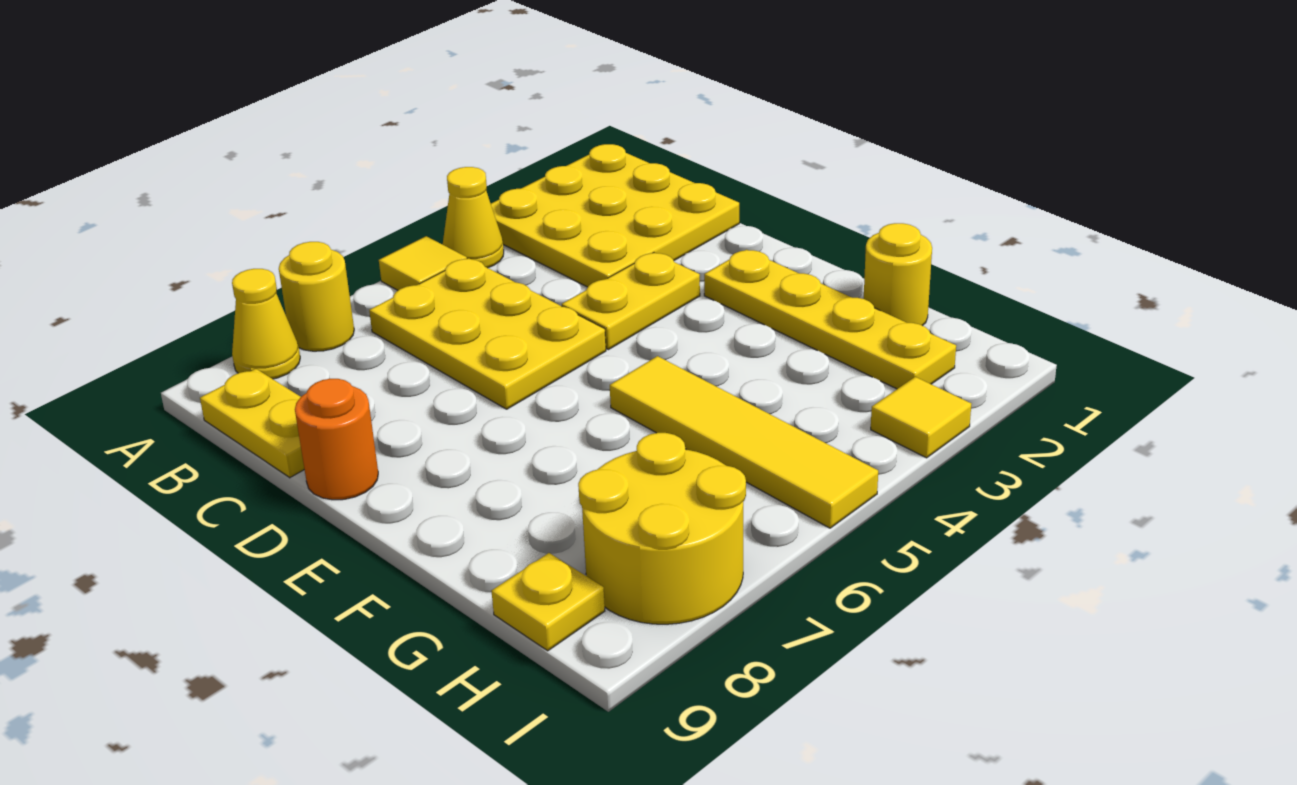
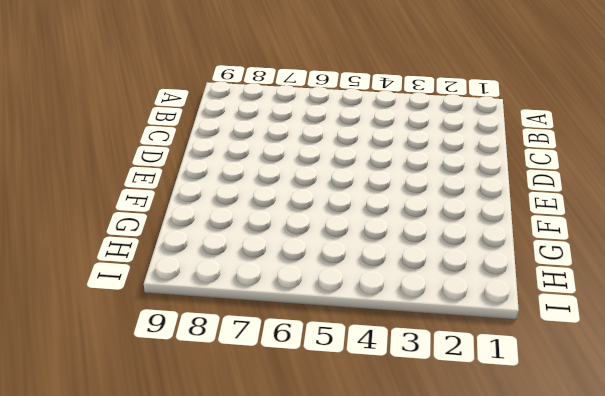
none -> yellow 3x3 plate [491,144,739,287]
none -> yellow 1x1 cone [443,167,504,268]
none -> yellow 1x1 tile [379,236,467,290]

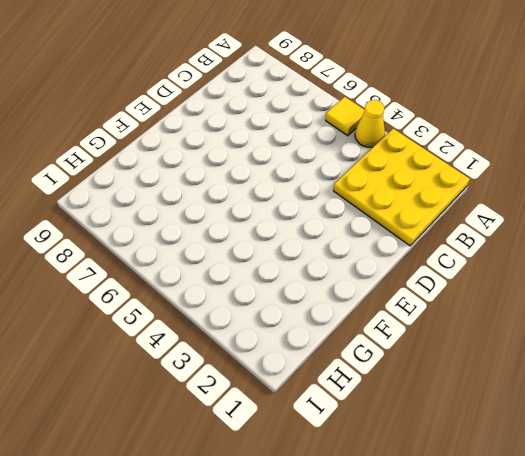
none -> yellow 1x1 round brick [279,242,354,351]
none -> yellow 1x1 cone [232,269,300,379]
none -> yellow 2x3 plate [369,258,606,409]

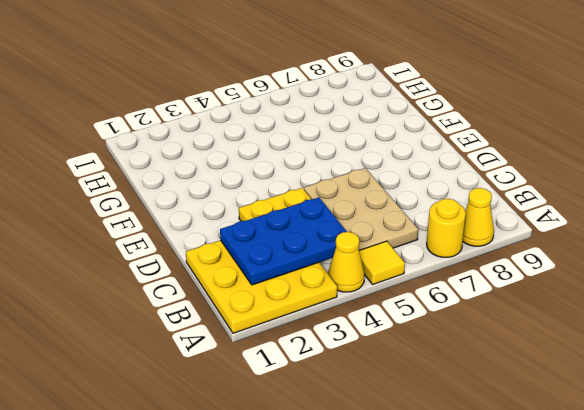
blue 2x3 plate [220,197,347,285] -> none
tan 2x3 plate [304,168,418,250] -> yellow 2x3 plate [369,258,606,409]
none -> yellow 1x2 plate [200,369,304,478]
none -> orange 1x1 round brick [295,379,378,500]
none -> yellow 1x4 plate [704,250,956,389]

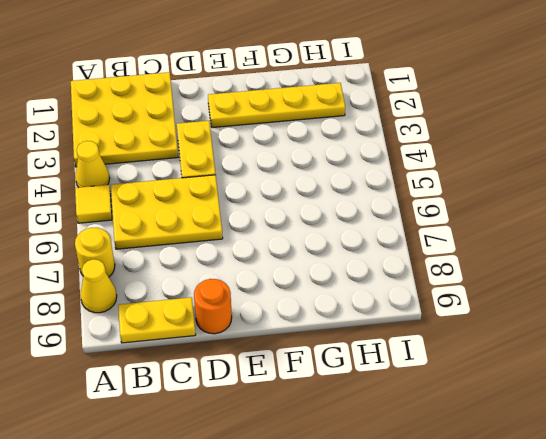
none -> yellow 1x4 tile [610,356,878,528]
none -> yellow 1x1 round brick [864,223,932,326]
none -> yellow 2x2 round brick [578,433,746,624]

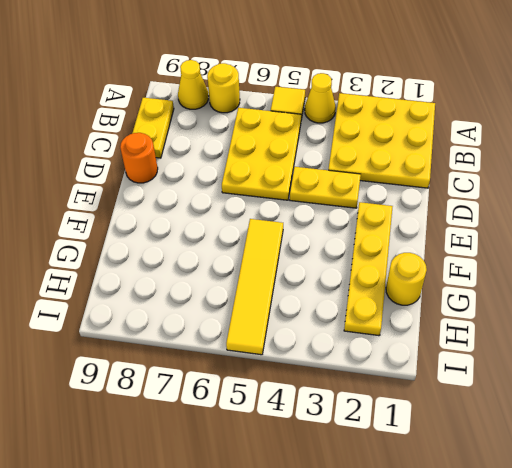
none -> yellow 2x2 round brick [578,433,746,624]
none -> yellow 1x1 plate [492,553,605,651]
none -> yellow 1x1 tile [871,377,971,458]

